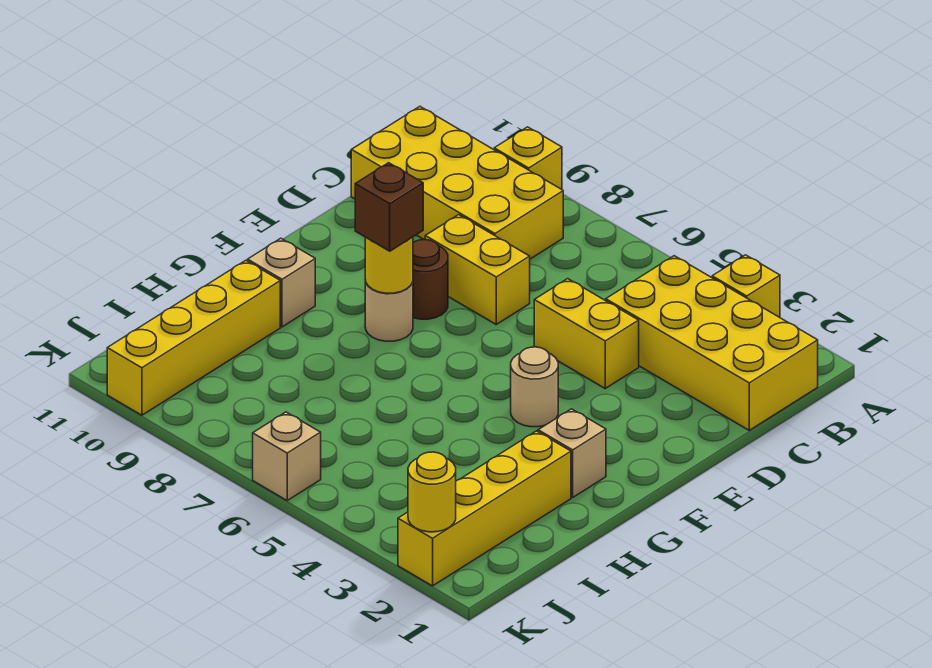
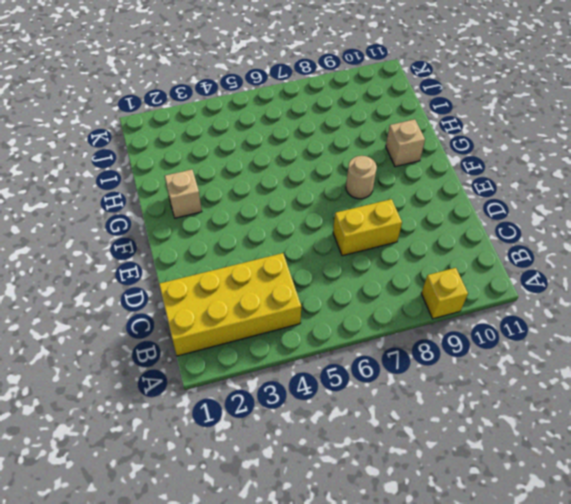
none -> yellow 1x1 brick [712,255,780,317]
none -> yellow 2x4 brick [351,107,563,259]
none -> yellow 1x2 brick [534,279,639,388]

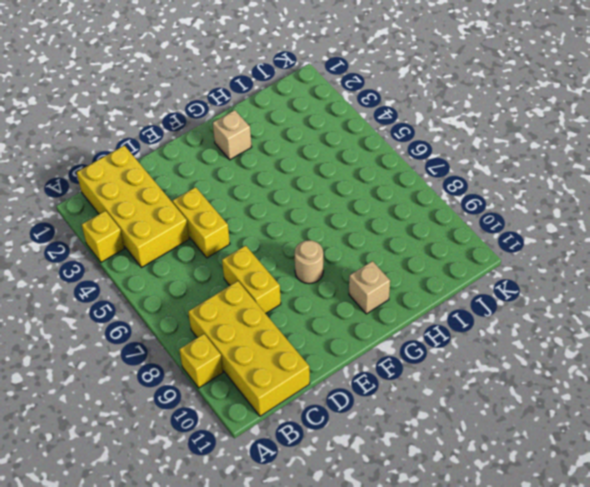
none -> brown 1x1 round brick [413,240,448,319]
none -> tan 1x1 round brick [511,347,558,427]
none -> yellow 1x4 brick [398,431,571,586]

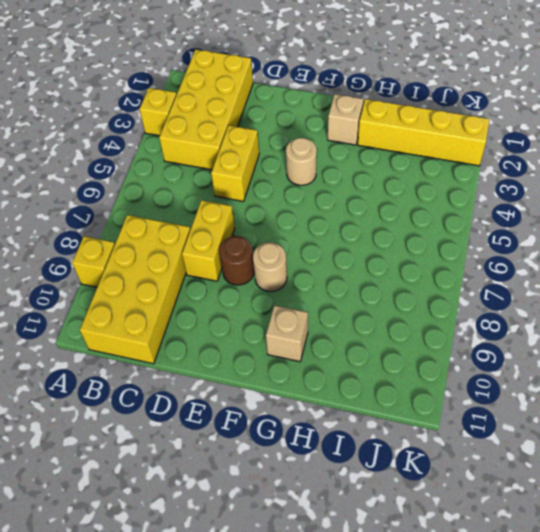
none -> yellow 1x4 brick [107,260,280,415]
none -> tan 1x1 brick [253,412,321,500]
none -> yellow 1x1 round brick [365,237,413,293]

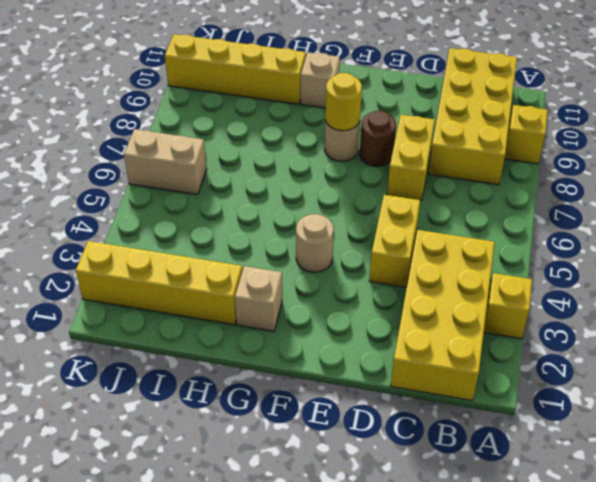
tan 1x2 brick [124,129,207,195] -> tan 1x1 brick [253,412,321,500]
none -> yellow 1x1 round brick [408,452,456,532]
none -> brown 1x1 brick [355,163,423,251]

